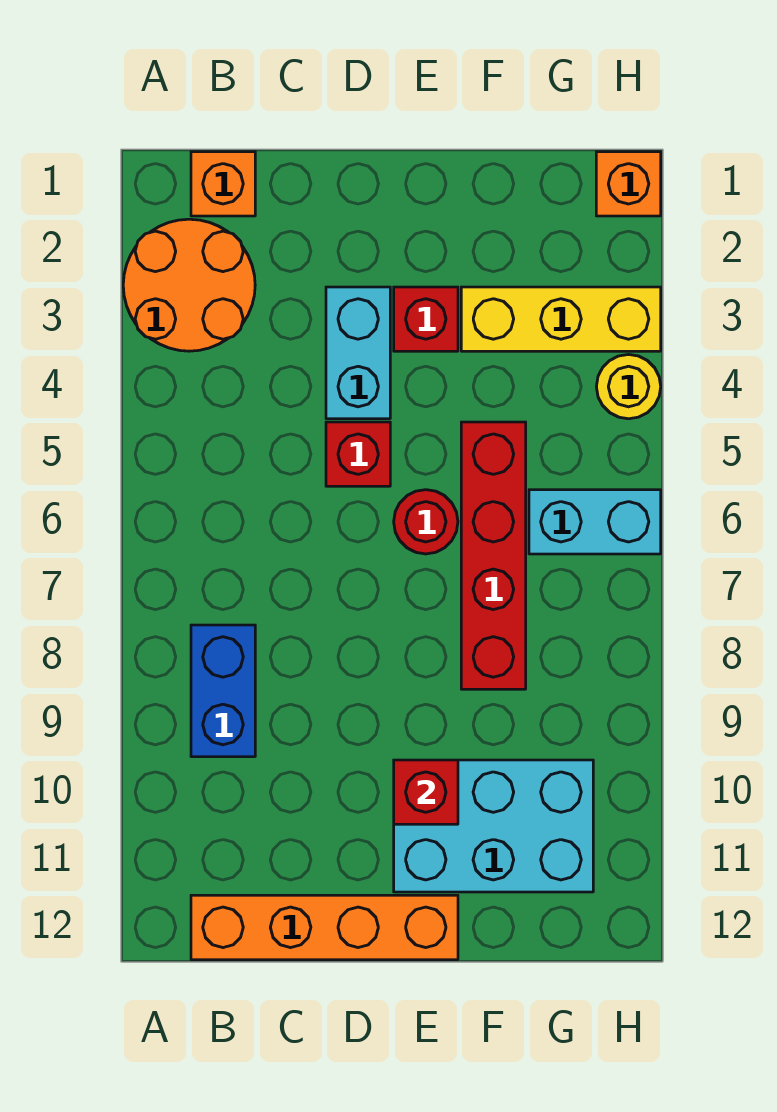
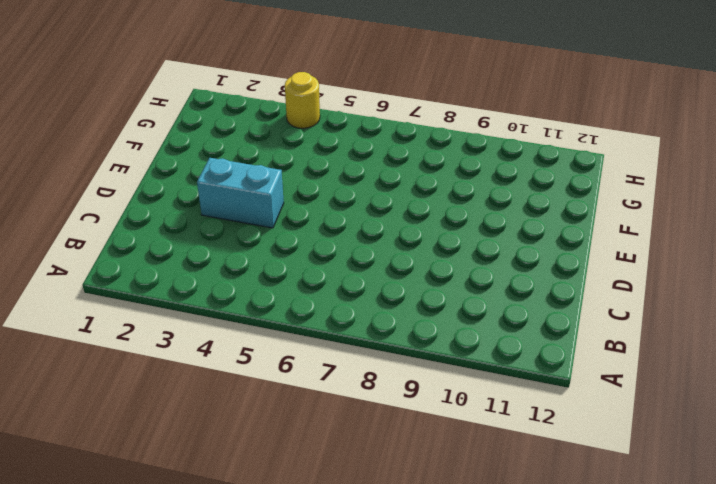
none -> orange 2x2 round brick [123,219,255,351]
none -> orange 1x1 brick [191,152,255,216]
none -> blue 1x2 brick [191,625,255,757]

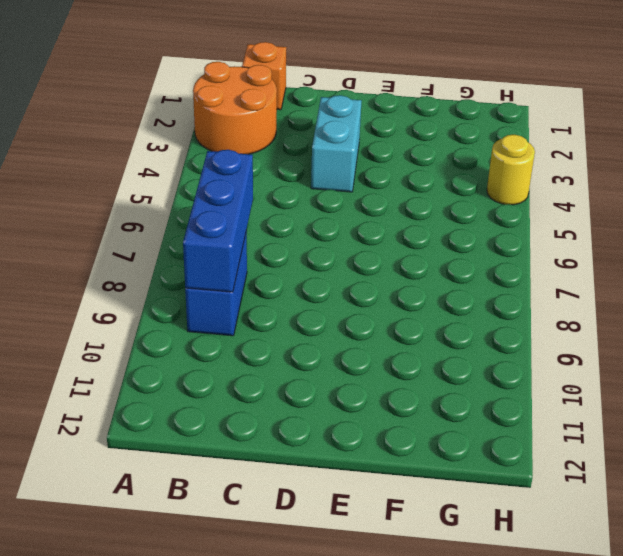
blue 1x3 brick [183,150,253,292] -> none
none -> orange 1x4 brick [191,895,458,960]
none -> red 1x1 brick [326,422,390,486]
none -> red 1x1 brick [394,287,458,351]

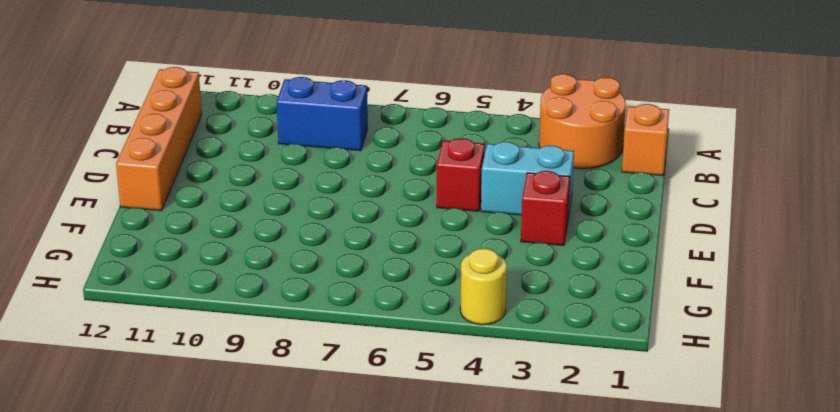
none -> red 1x1 round brick [394,490,458,554]
none -> cyan 2x3 brick [394,760,593,892]
none -> yellow 1x3 brick [461,287,661,351]

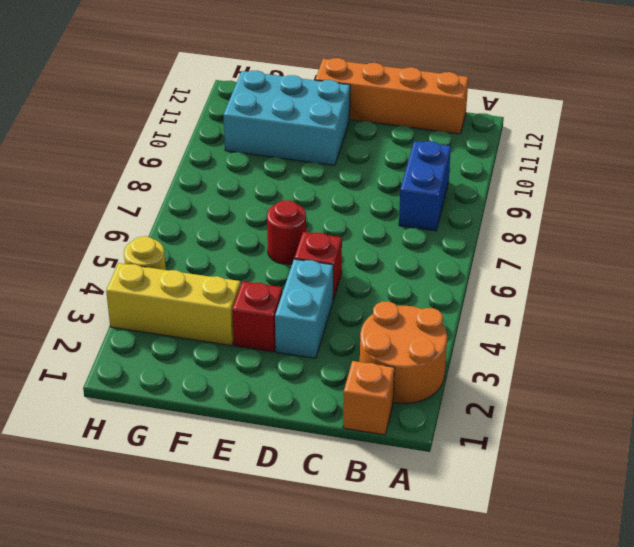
none -> red 1x4 brick [461,422,526,689]
none -> cyan 1x2 brick [529,490,661,554]
none -> orange 1x1 brick [596,152,661,216]

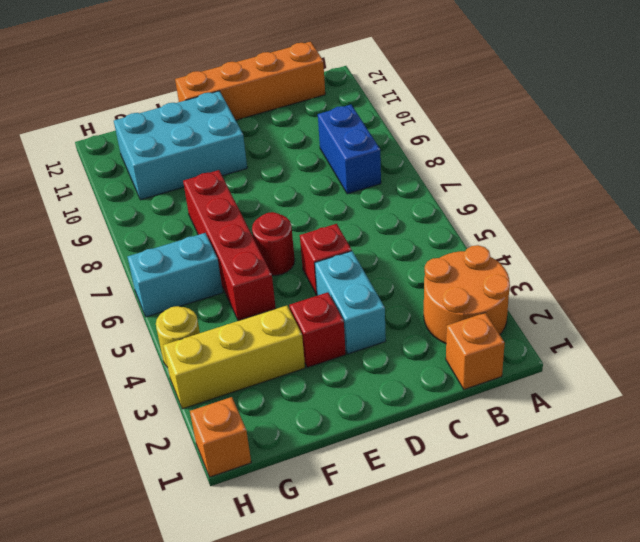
none -> red 1x1 brick [394,760,458,824]

